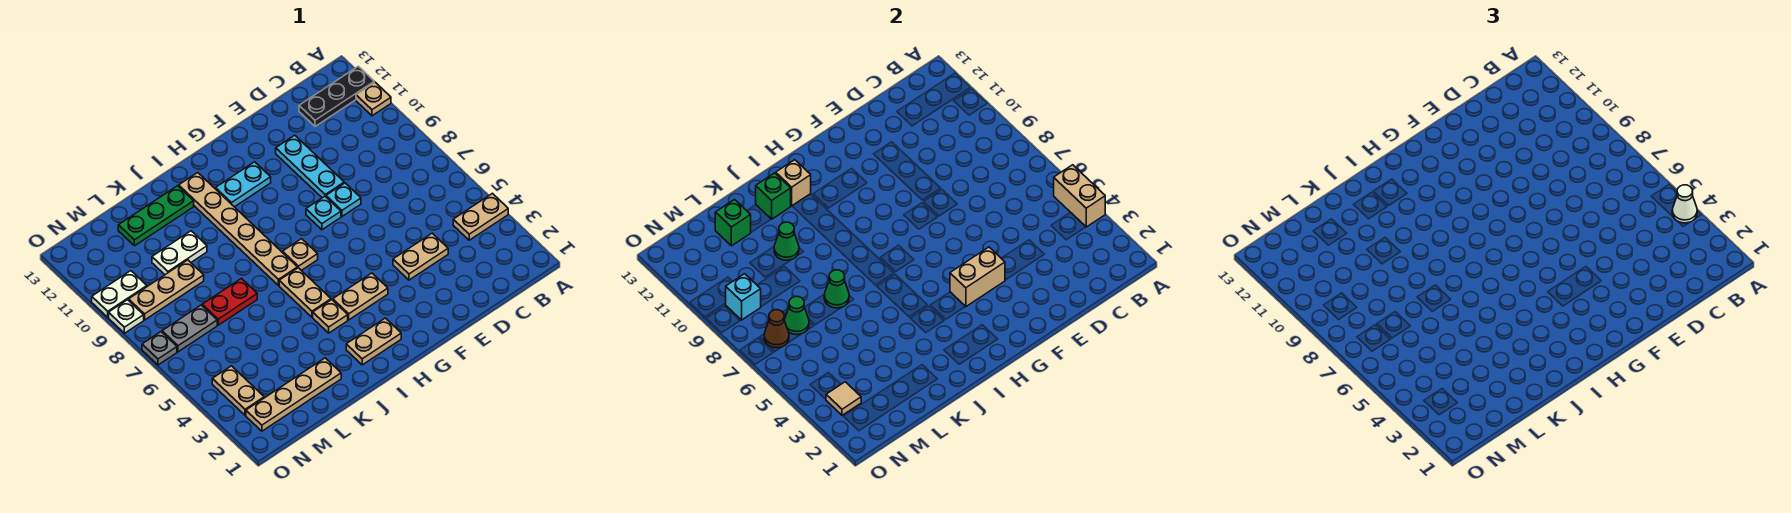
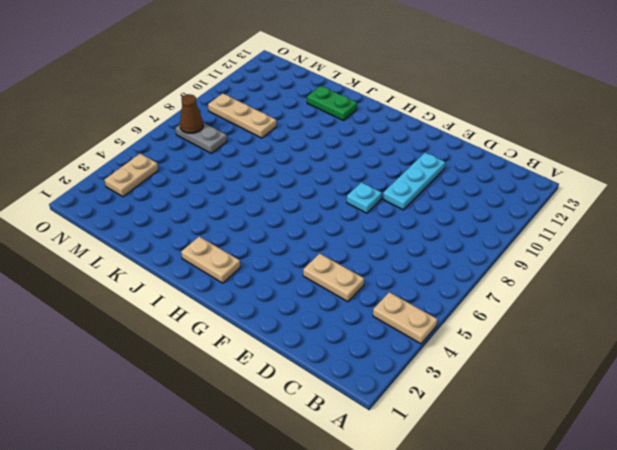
green 1x2 plate [307,86,357,120] -> green 1x3 plate [118,186,194,246]
none -> tan 1x1 plate [356,82,391,116]
none -> black 1x3 plate [299,66,374,126]
none -> cyan 1x1 plate [326,183,361,216]
none -> tan 1x2 plate [333,273,388,320]

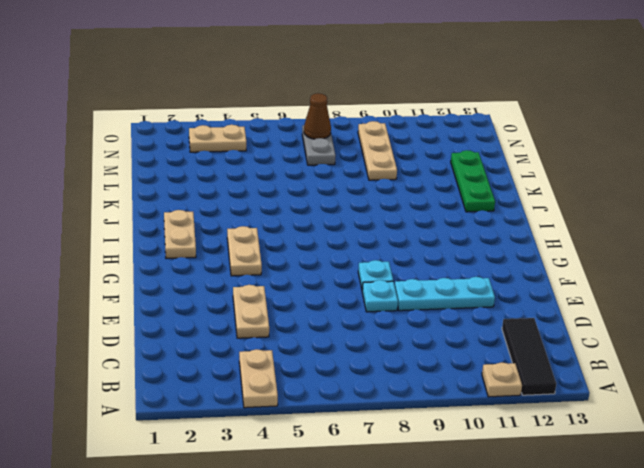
black 1x3 tile [502,318,556,395] -> black 1x3 plate [299,66,374,126]
none -> cyan 1x2 plate [216,162,271,207]
none -> tan 1x1 plate [283,239,318,270]
none -> tan 1x1 plate [313,300,348,333]
none -> tan 1x2 plate [279,268,331,317]

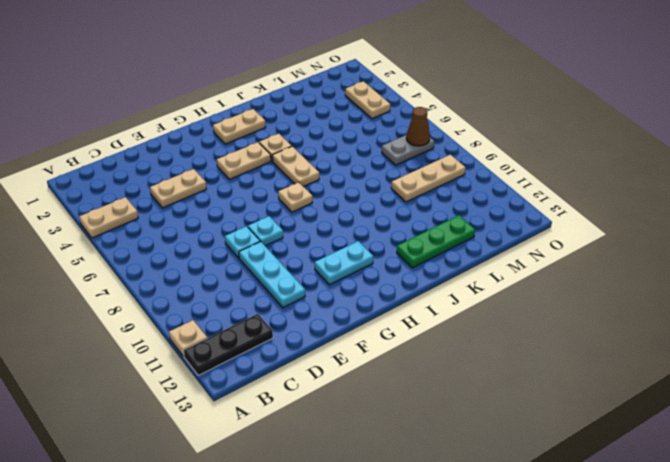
none -> tan 1x6 plate [179,173,298,285]
none -> tan 1x4 plate [246,358,341,431]
none -> red 1x2 plate [202,278,257,325]
none -> white 1x2 plate [152,231,207,275]

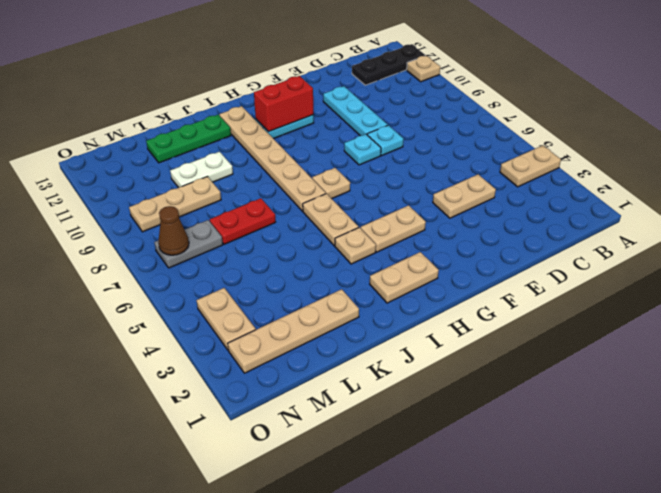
red 1x2 brick [254,76,313,132] -> none
none -> white 1x2 plate [92,271,147,317]
none -> grey 1x1 plate [142,332,177,365]
none -> white 1x1 plate [109,300,144,333]
none -> tan 1x2 brick [1054,165,1105,227]

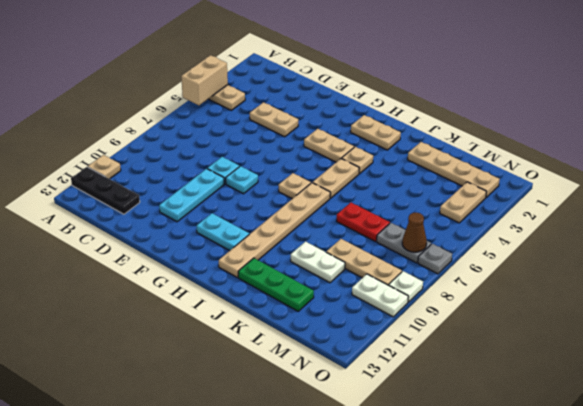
none -> tan 1x2 brick [950,247,1005,307]
none -> tan 1x1 brick [776,160,811,206]
none -> green 1x1 brick [756,173,791,219]
none -> green 1x1 cone [824,270,849,308]

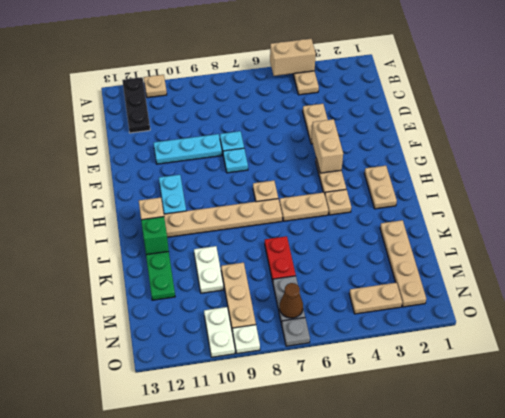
none -> green 1x1 cone [824,270,849,308]
none -> green 1x1 cone [774,222,799,260]
none -> green 1x1 brick [715,200,751,246]
none -> green 1x1 cone [784,296,809,335]

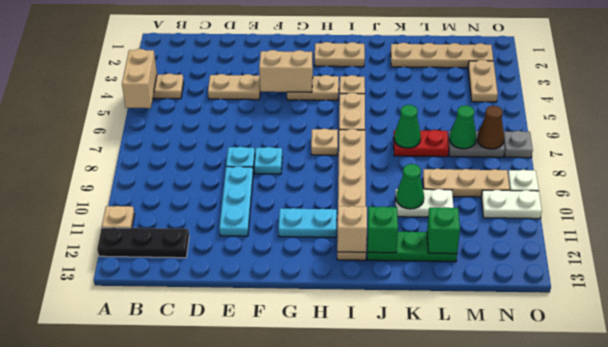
none -> tan 1x1 tile [826,382,861,415]
none -> cyan 1x1 brick [726,274,761,320]
none -> white 1x1 cone [1672,185,1697,223]

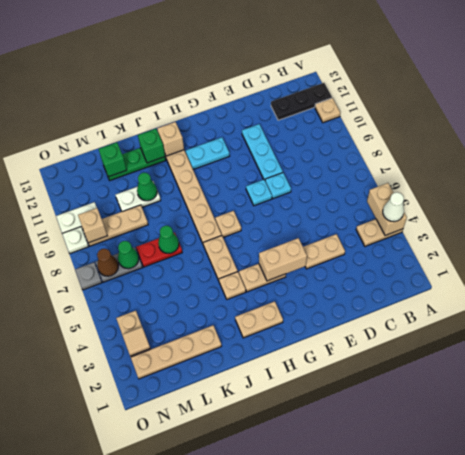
tan 1x1 brick [78,208,107,243] -> cyan 1x1 brick [726,274,761,320]

